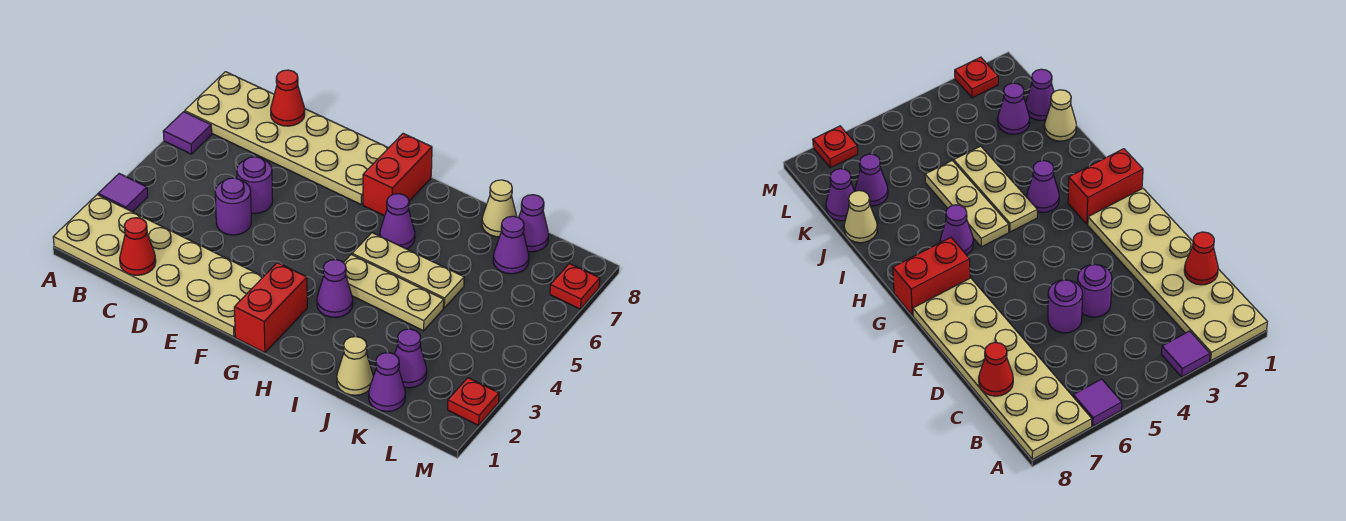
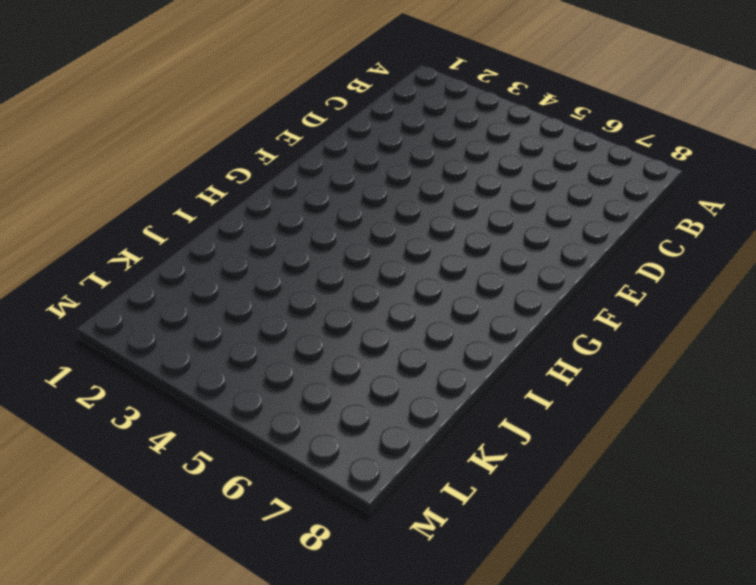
none -> tan 2x6 plate [53,195,263,337]
none -> purple 1x1 tile [98,174,148,212]
none -> purple 1x1 tile [163,112,212,154]

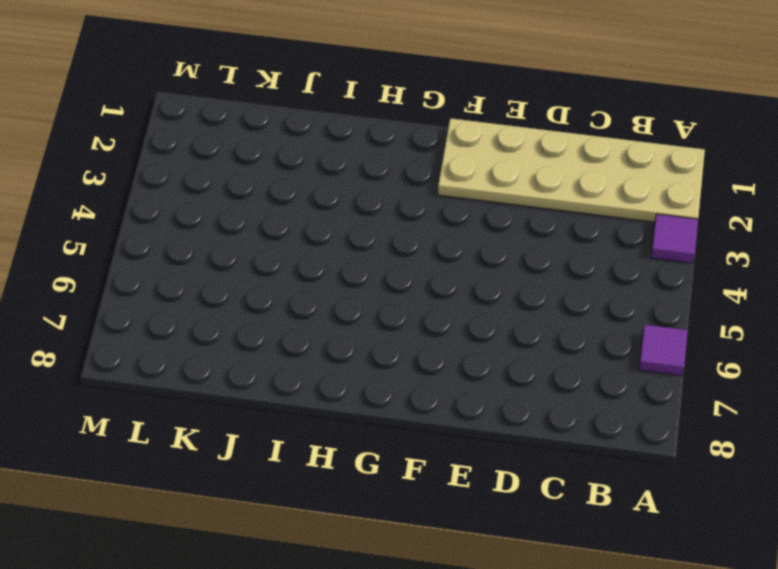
none -> tan 2x6 plate [185,72,388,204]
none -> purple 1x1 round brick [215,178,251,235]
none -> purple 1x1 round brick [237,157,273,214]

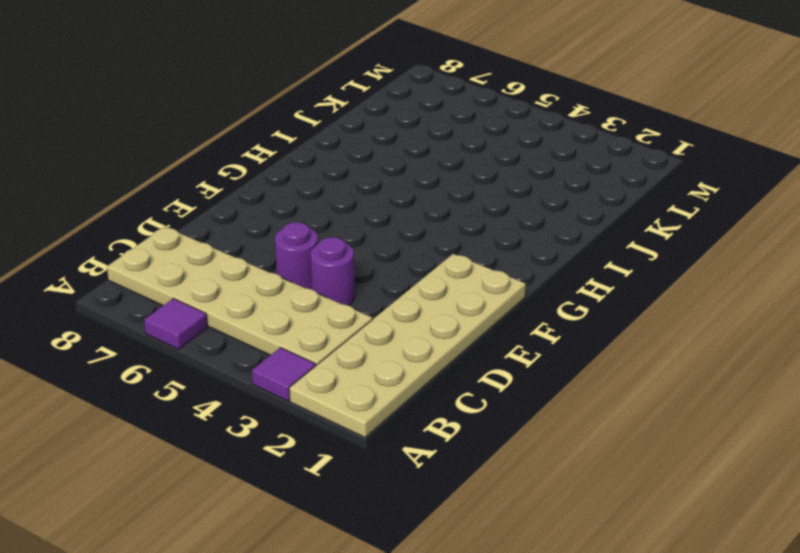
tan 2x6 plate [107,227,372,365] -> tan 2x6 plate turned to [185,72,388,204]
none -> red 1x2 brick [234,263,307,353]
none -> red 1x2 brick [363,133,432,216]
none -> purple 1x1 cone [317,260,353,318]

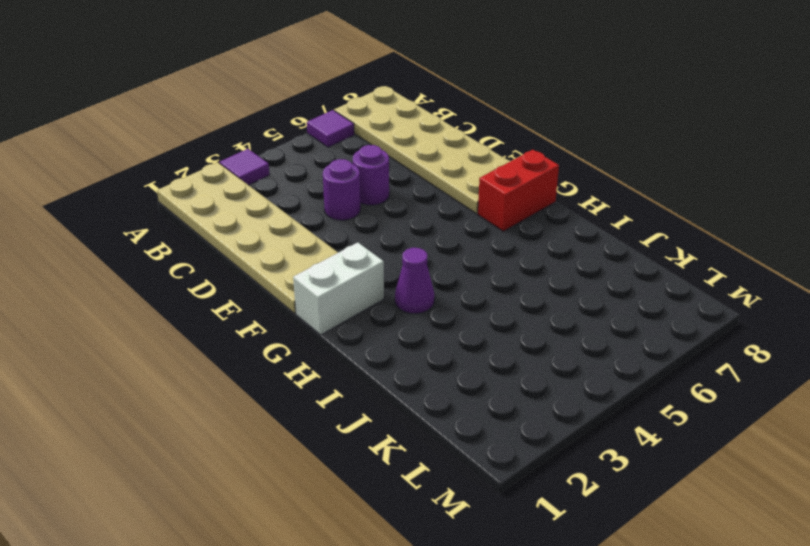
white 1x2 brick [293,243,384,335] -> red 1x2 brick [234,263,307,353]
none -> tan 1x3 plate [343,255,444,331]
none -> tan 1x3 plate [352,233,464,308]
none -> purple 1x1 cone [380,194,415,249]

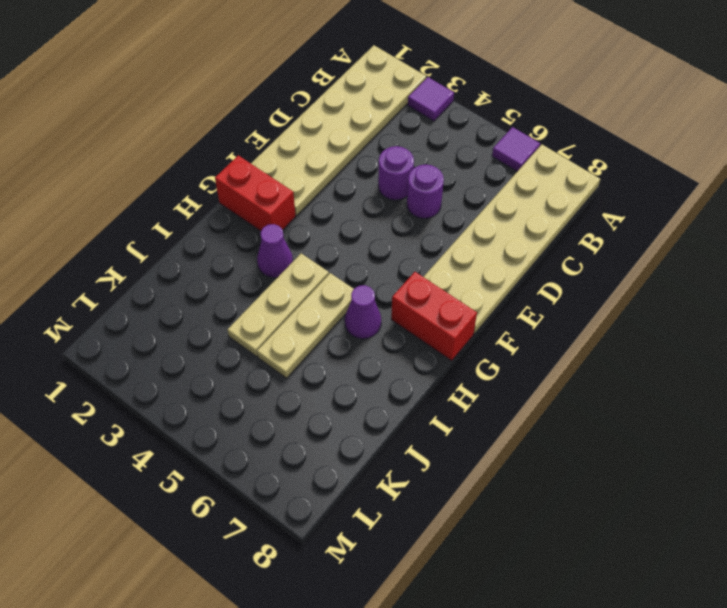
none -> tan 1x1 cone [337,337,373,395]
none -> tan 1x1 cone [482,180,517,237]
none -> purple 1x1 cone [369,353,406,412]

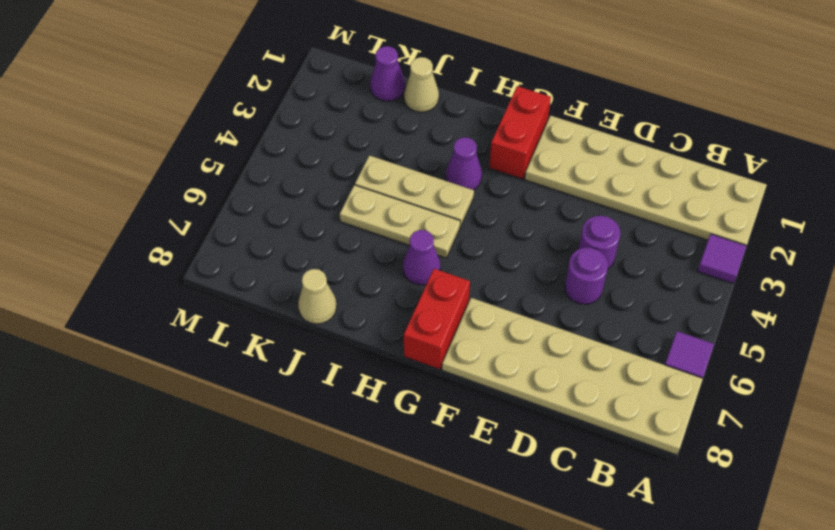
none -> purple 1x1 cone [395,329,427,388]
none -> purple 1x1 cone [493,216,529,274]
none -> purple 1x1 cone [519,195,549,252]

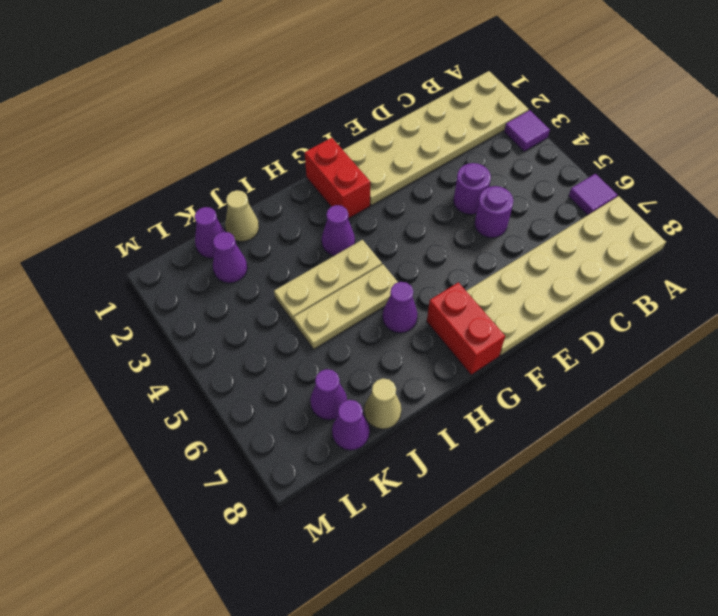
none -> red 1x1 plate [448,378,499,425]
none -> red 1x1 plate [550,264,600,309]
none -> red 1x1 cone [120,218,156,275]

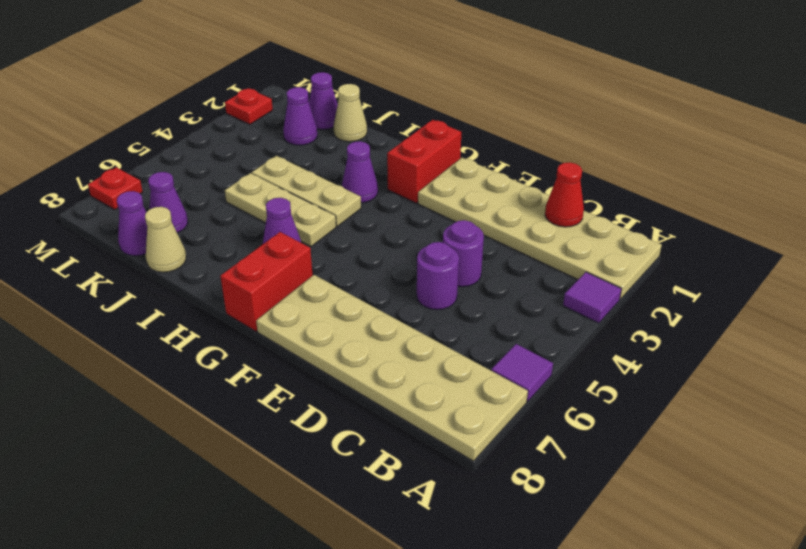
none -> red 1x1 cone [271,70,305,126]

